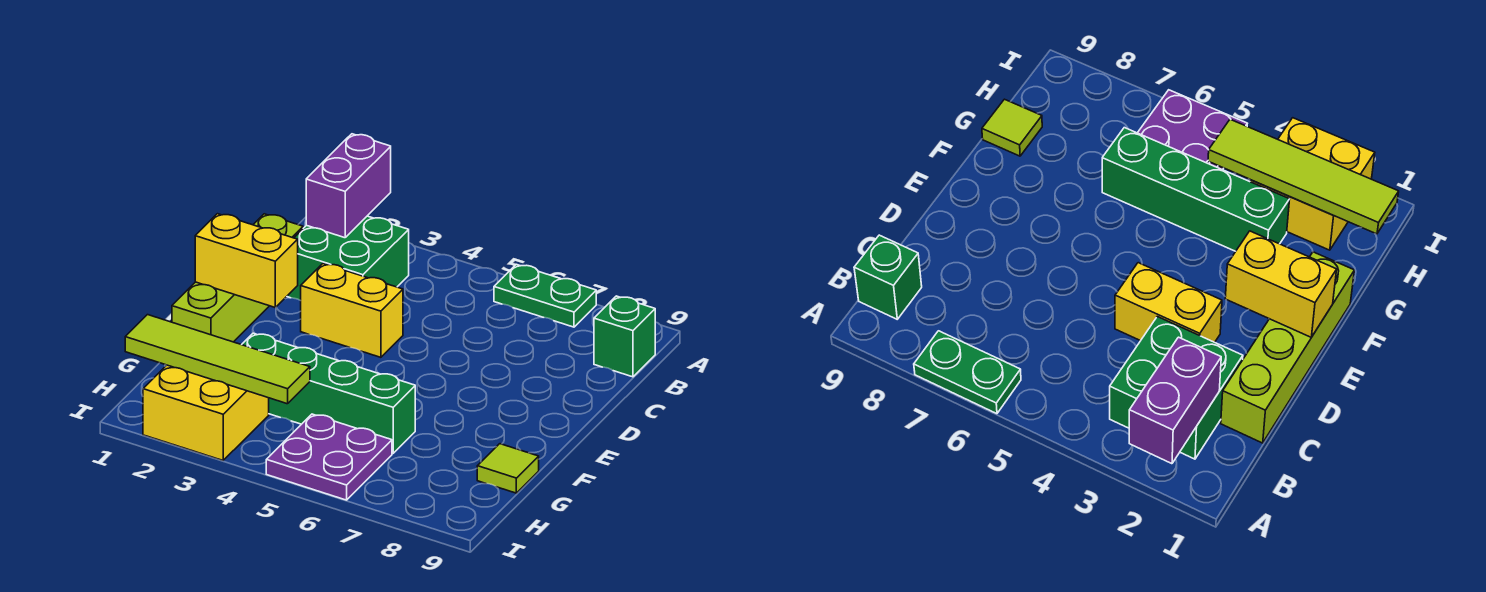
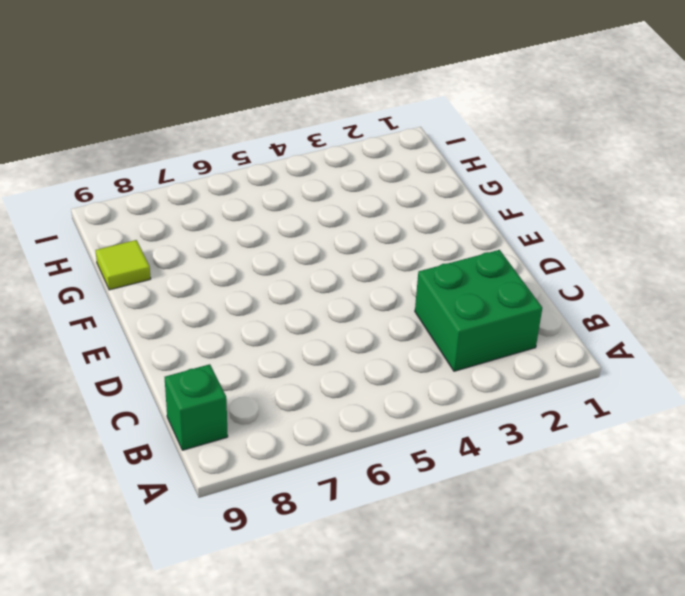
none -> green 1x2 plate [494,264,596,327]
none -> lime 1x4 brick [172,214,303,342]
none -> yellow 1x2 brick [301,264,403,357]

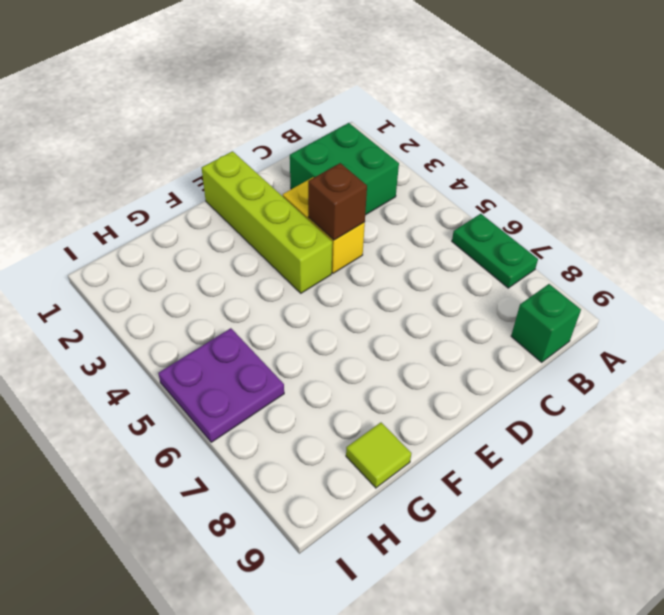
brown 1x1 brick [308,163,367,240] -> none
lime 1x4 brick [202,151,332,293] -> lime 1x4 brick turned to [172,214,303,342]
none -> green 1x4 brick [242,333,415,454]
none -> yellow 2x2 brick [143,365,269,460]
none -> purple 1x2 brick [306,134,391,238]

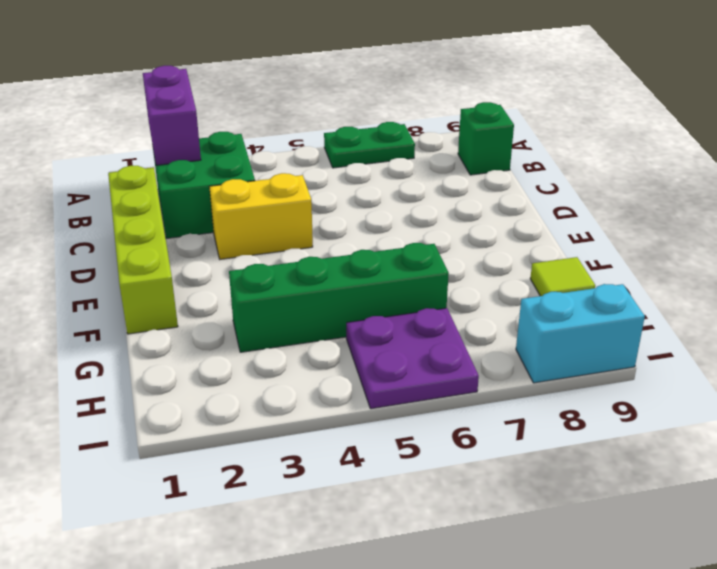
cyan 1x2 brick [516,284,645,383] -> none
none -> yellow 2x2 brick [143,365,269,460]
none -> yellow 1x2 brick [195,214,298,307]
none -> lime 1x4 tile [125,315,310,404]

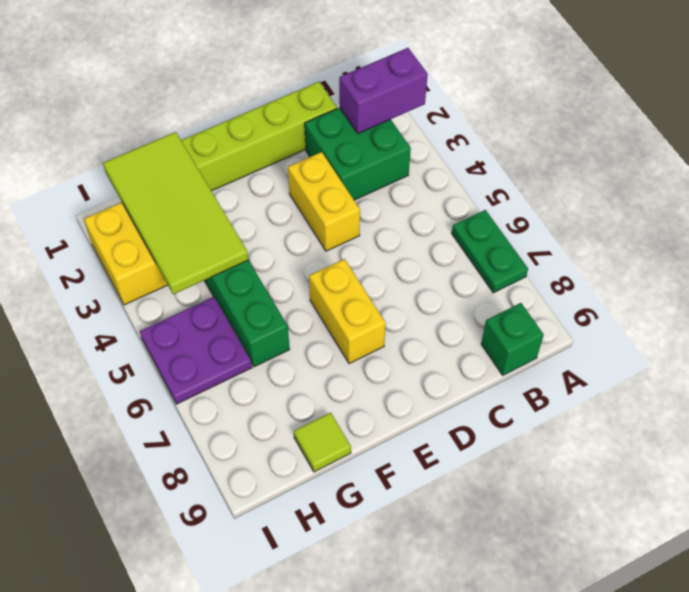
yellow 1x2 brick [309,259,386,364] -> yellow 1x2 brick moved to [195,214,298,307]
lime 2x4 tile [103,132,249,294] -> lime 1x4 tile [125,315,310,404]

